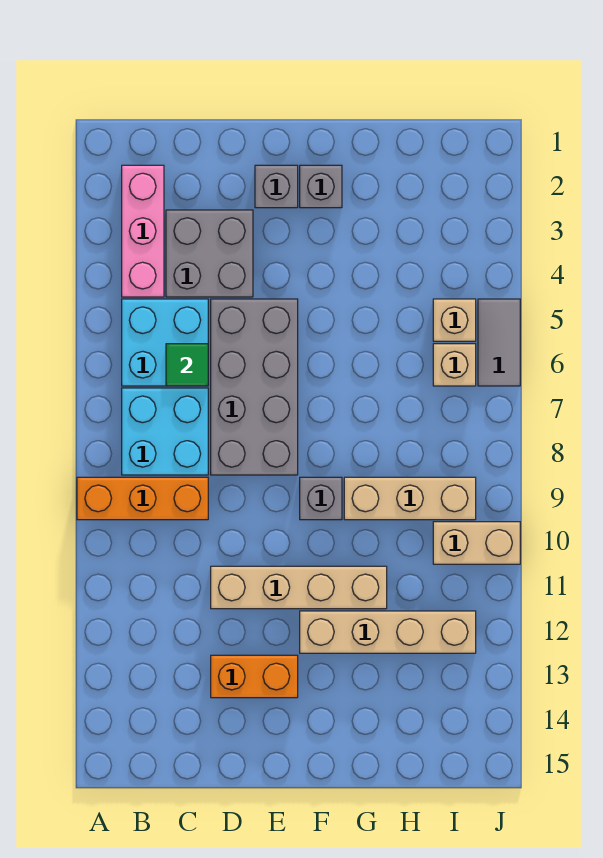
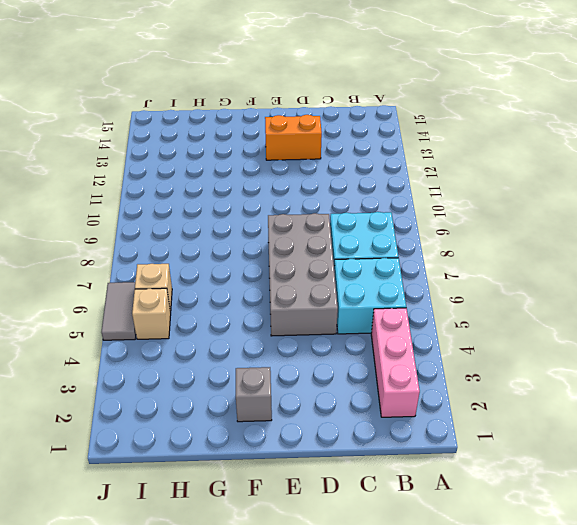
none -> orange 1x3 brick [77,477,208,520]
none -> grey 2x2 brick [166,210,253,297]
none -> tan 1x4 brick [211,566,387,609]

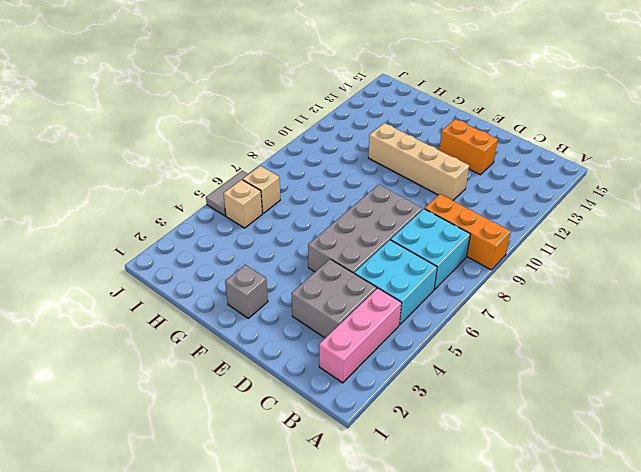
none -> grey 1x1 brick [255,165,298,208]
none -> grey 1x1 brick [300,477,342,520]
none -> tan 1x4 brick [300,611,476,653]

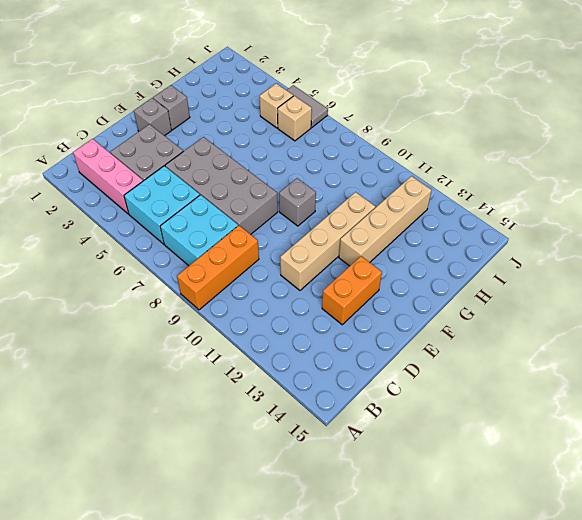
none -> tan 1x3 brick [344,477,476,520]
none -> tan 1x2 brick [433,522,520,564]
none -> green 1x1 tile [166,344,208,386]

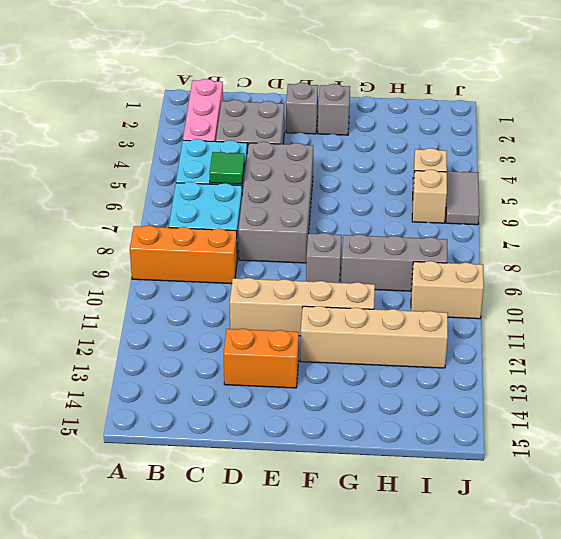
grey 1x3 brick [341,234,447,291] -> tan 1x3 brick [344,477,476,520]

